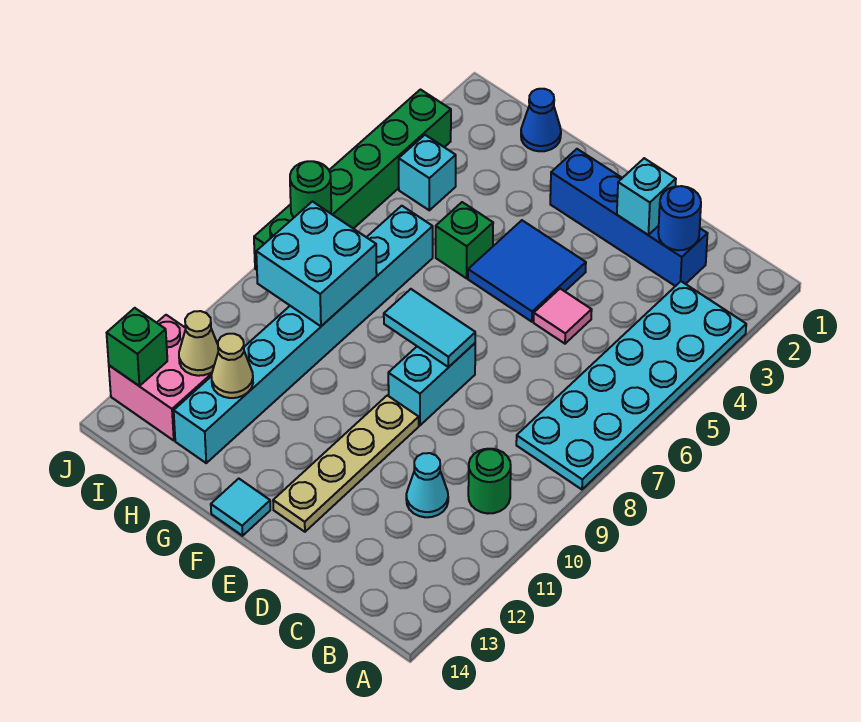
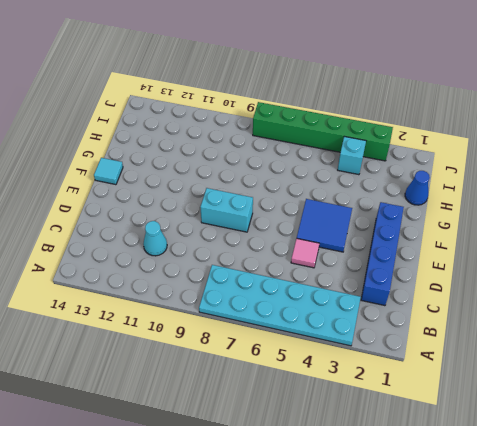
none -> green 1x1 round brick [468,449,511,514]
none -> tan 1x4 plate [273,395,419,532]
none -> green 1x1 brick [436,202,493,278]

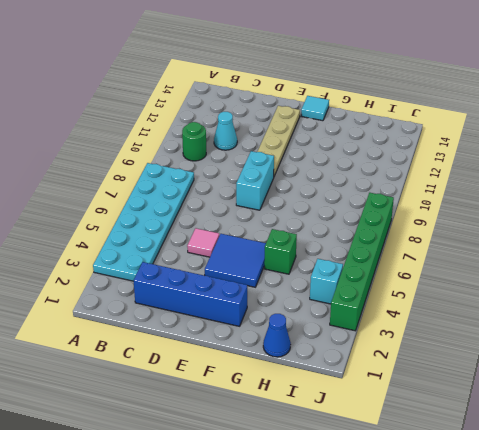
none -> cyan 1x8 brick [174,206,433,463]
none -> pink 2x2 brick [109,315,212,440]
none -> blue 1x1 round brick [658,186,701,250]

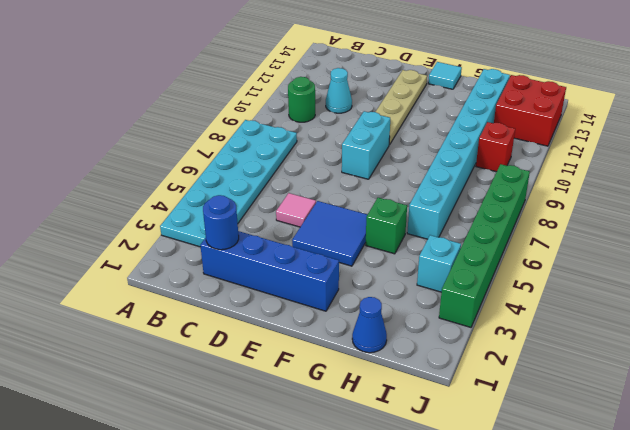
red 1x1 brick [476,122,515,172] -> none
red 2x2 brick [494,75,566,146] -> pink 2x2 brick [109,315,212,440]
none -> cyan 1x1 brick [617,158,676,235]
none -> cyan 1x2 tile [384,289,475,367]
none -> cyan 2x2 brick [256,202,377,326]

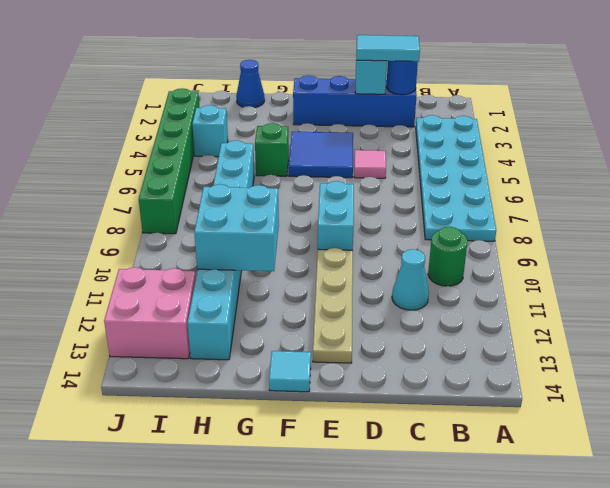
cyan 1x2 tile [357,35,420,61] -> cyan 1x2 tile moved to [384,289,475,367]
cyan 2x2 brick [194,184,279,271] -> cyan 2x2 brick moved to [256,202,377,326]
none -> tan 1x1 cone [211,334,253,398]
none -> tan 1x1 cone [179,311,218,376]
none -> green 1x1 round brick [290,161,331,218]

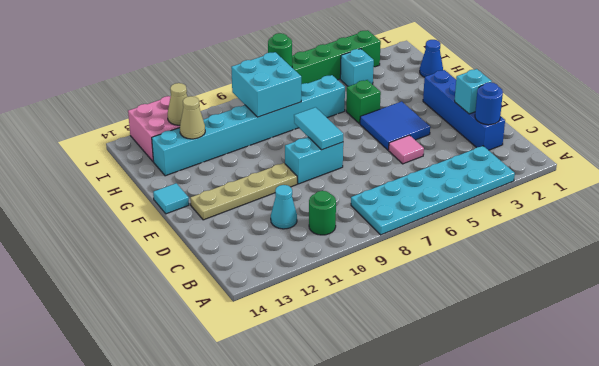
none -> green 1x1 brick [107,308,167,386]

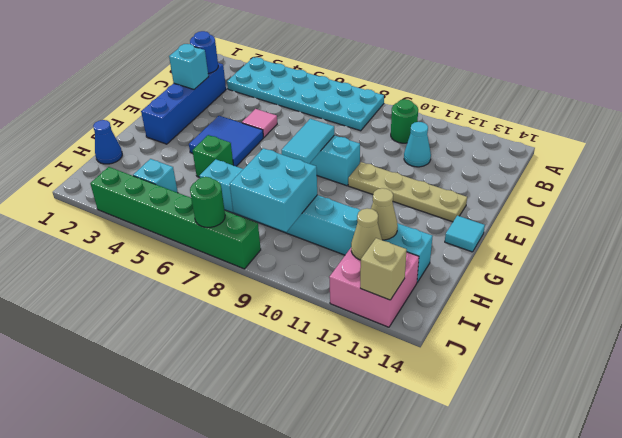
tan 1x1 brick [360,238,407,300] -> green 1x1 brick [107,308,167,386]

